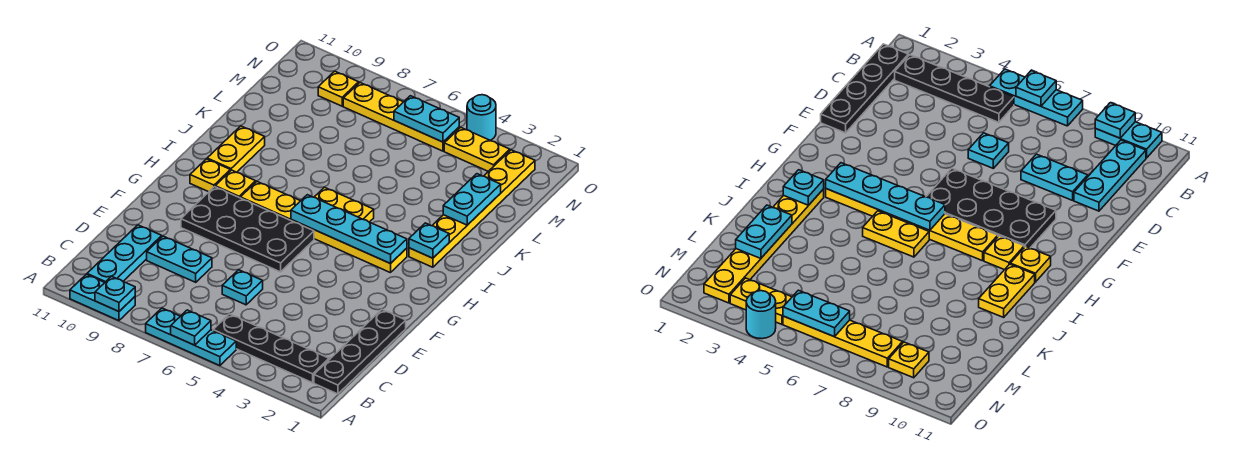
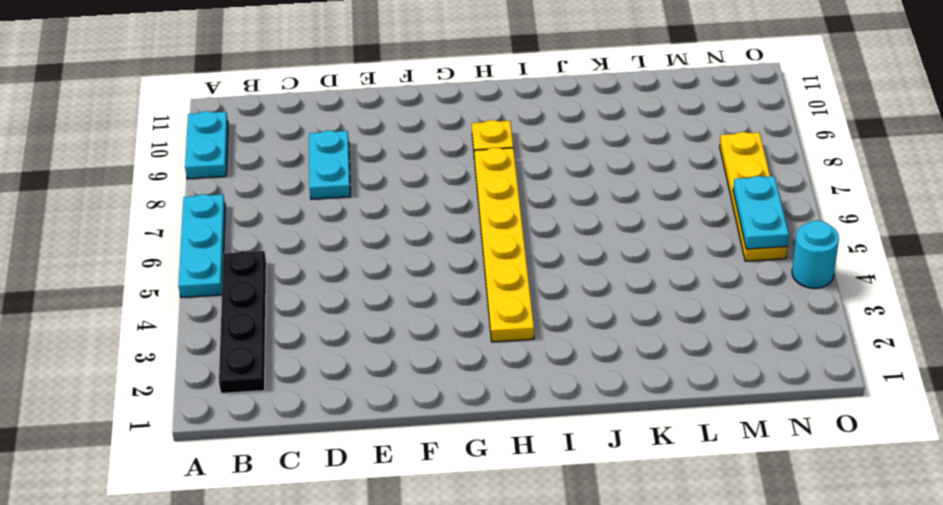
none -> black 1x4 plate [314,310,406,394]
none -> cyan 1x3 plate [87,225,162,282]
none -> cyan 1x1 plate [222,270,263,305]

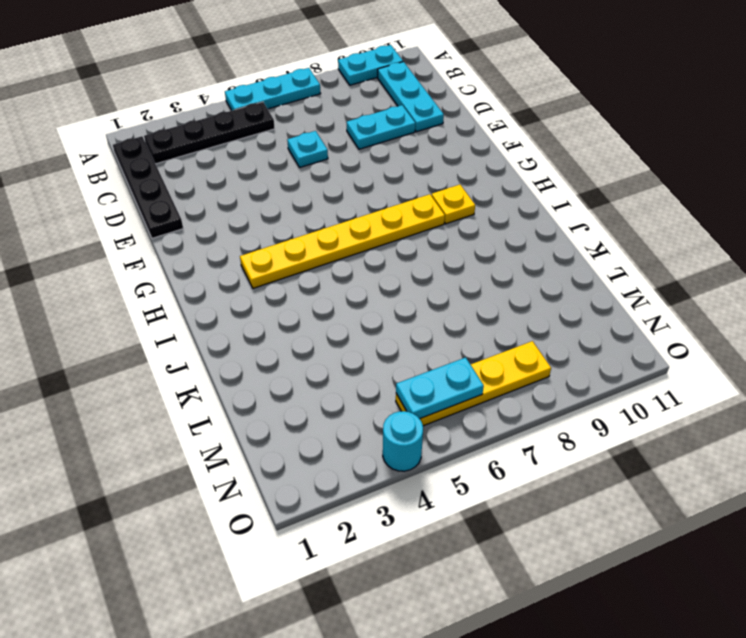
none -> black 2x4 plate [181,187,314,272]
none -> yellow 1x1 plate [190,159,230,192]
none -> yellow 1x6 plate [409,150,535,267]

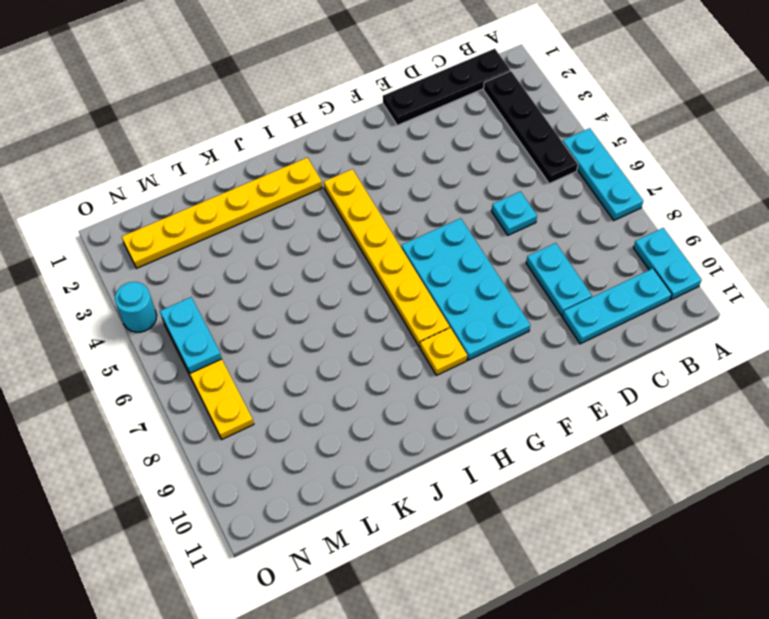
cyan 2x4 plate [401,218,530,360] -> black 2x4 plate [181,187,314,272]
none -> yellow 1x1 plate [190,159,230,192]
none -> yellow 1x2 plate [315,187,374,222]
none -> yellow 1x2 plate [207,126,265,172]

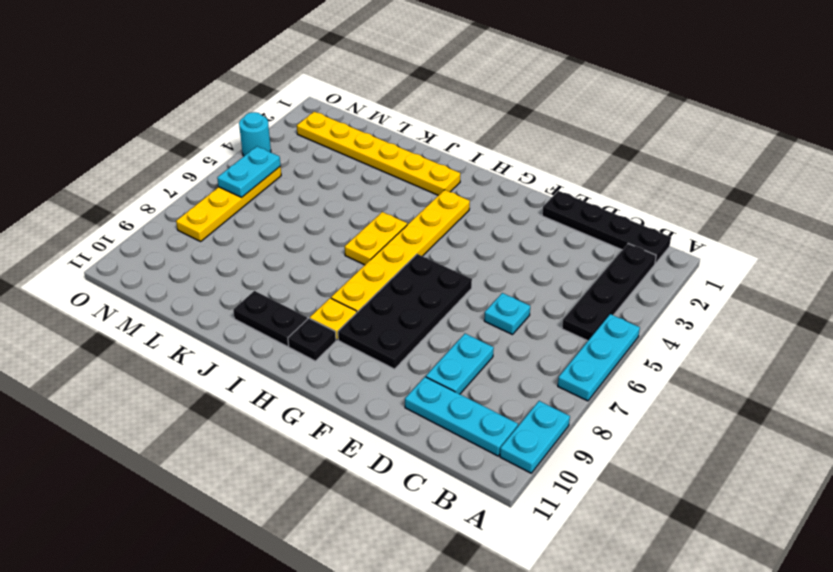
black 1x1 plate [288,318,336,361] -> yellow 1x1 plate [190,159,230,192]
black 1x2 plate [233,291,308,346] -> yellow 1x2 plate [207,126,265,172]
none -> yellow 1x2 plate [444,127,510,171]
none -> yellow 1x1 plate [318,71,359,106]
none -> cyan 1x1 plate [171,310,211,345]

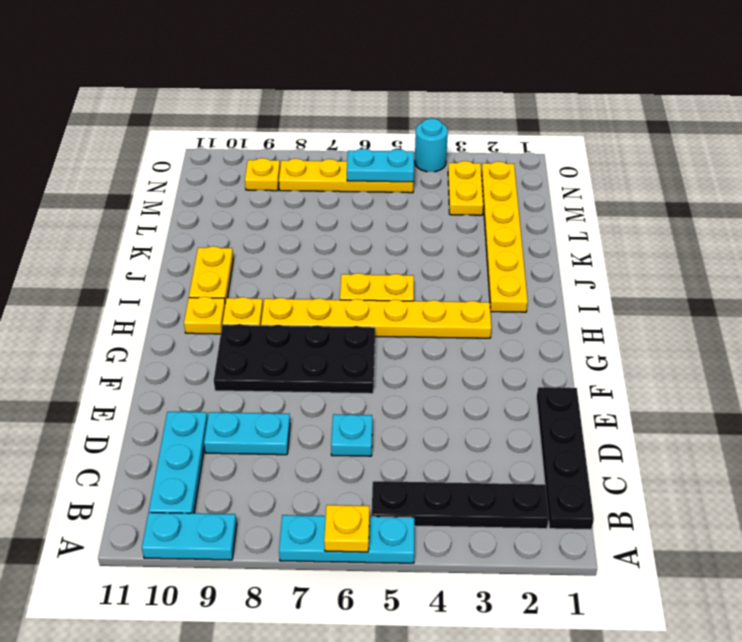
yellow 1x1 plate [324,505,369,552] -> cyan 1x1 plate [171,310,211,345]
yellow 1x2 plate [448,161,483,215] -> yellow 1x2 plate turned to [444,127,510,171]
none -> cyan 1x1 plate [95,276,135,311]
none -> cyan 1x4 plate [291,195,407,264]
none -> cyan 1x1 plate [409,223,449,258]

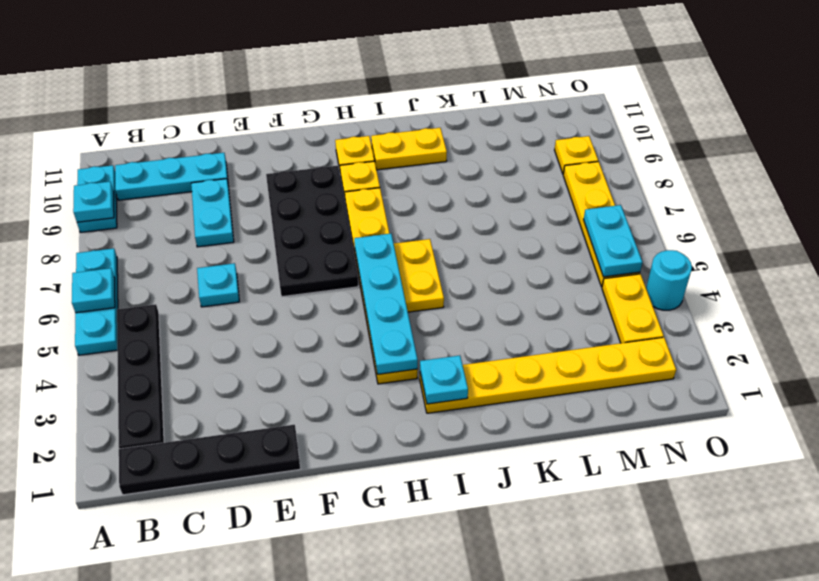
none -> cyan 1x2 plate [443,174,501,225]

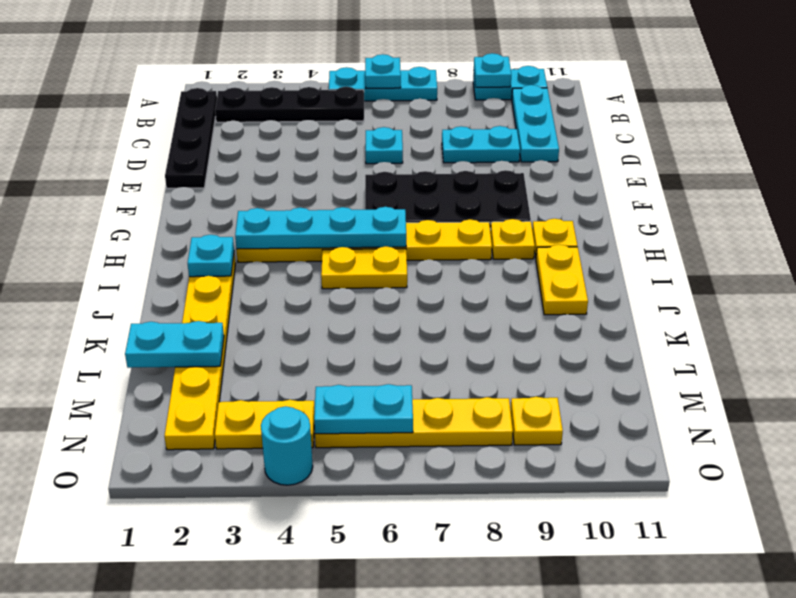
cyan 1x2 plate [125,321,224,368] -> cyan 1x2 plate turned to [443,174,501,225]

